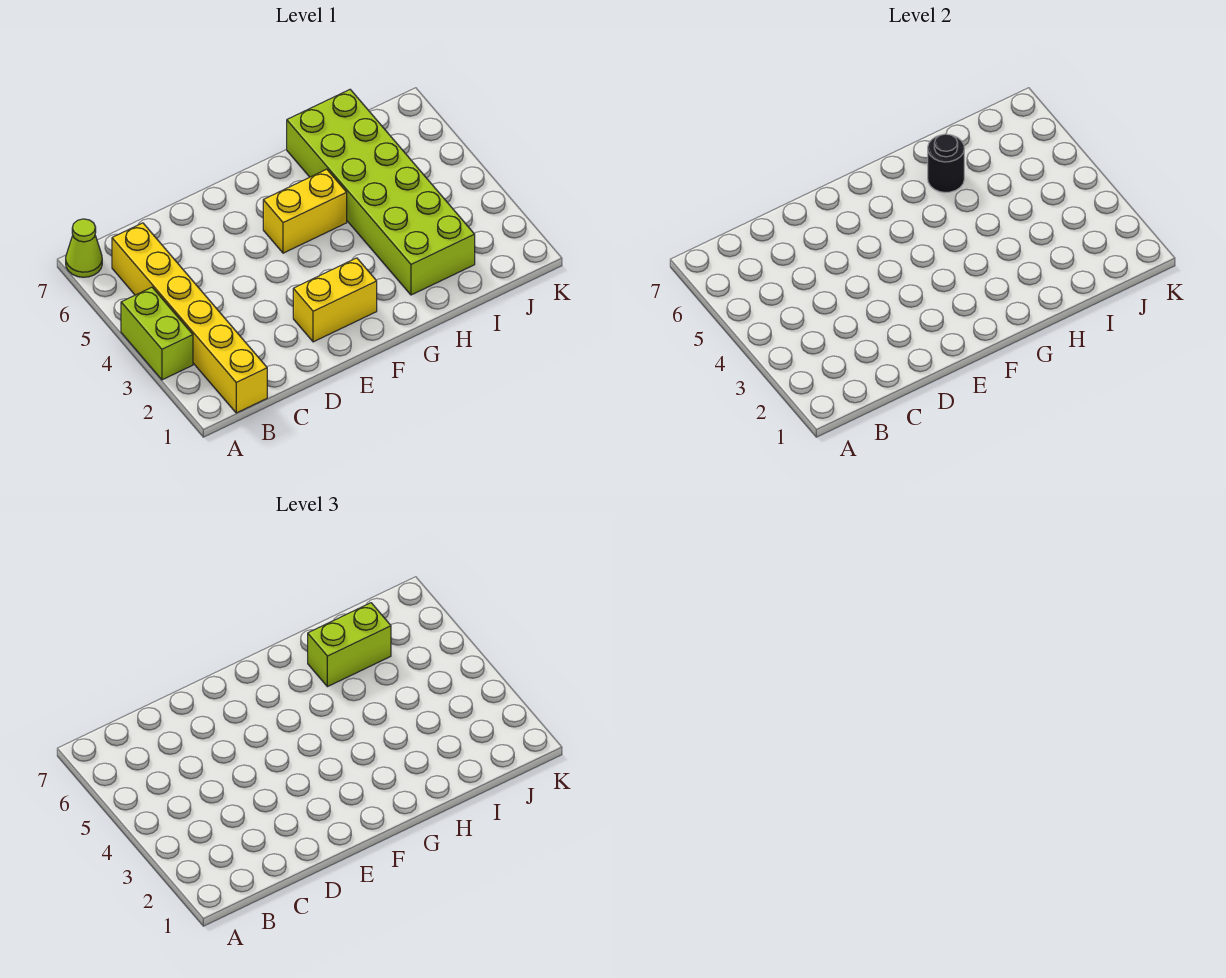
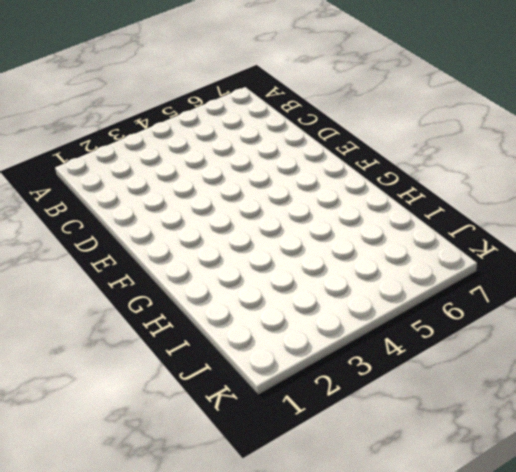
none -> lime 1x2 brick [121,287,193,380]
none -> lime 1x1 cone [66,219,102,277]

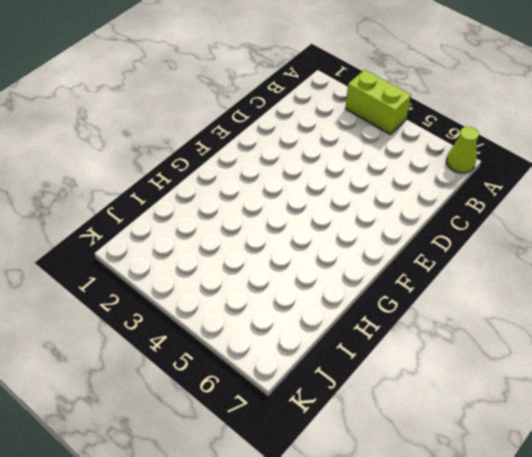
none -> yellow 1x6 brick [112,223,267,413]
none -> yellow 1x2 brick [293,258,377,342]

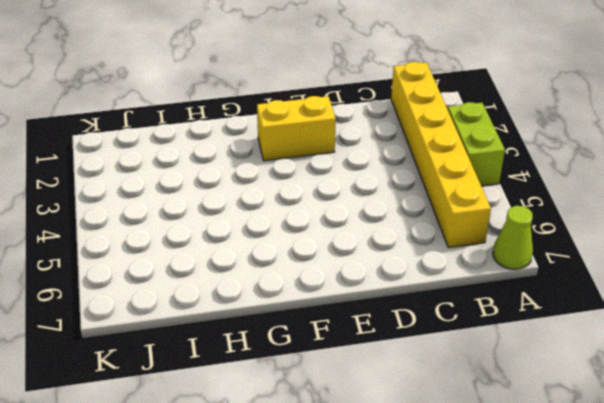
none -> yellow 1x2 brick [263,169,347,253]
none -> lime 2x6 brick [287,90,475,295]

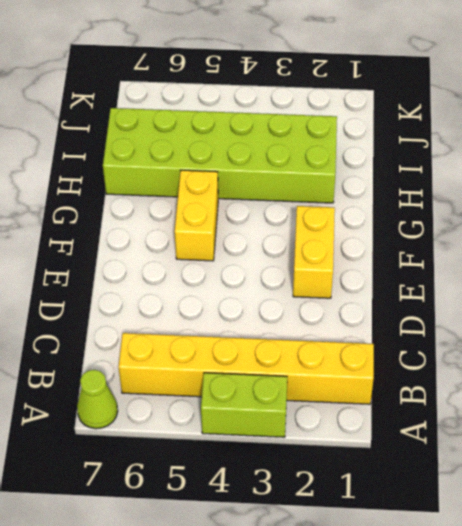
none -> black 1x1 round brick [928,134,964,192]
none -> lime 1x2 brick [308,603,391,687]

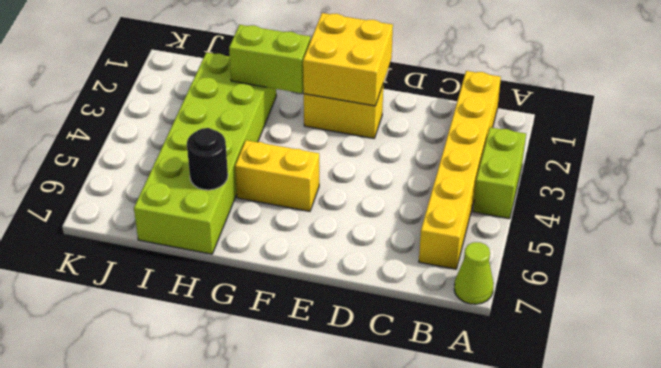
yellow 2x2 brick [303,13,393,106] -> none
lime 1x2 brick [229,25,311,93] -> lime 1x2 brick moved to [308,603,391,687]

